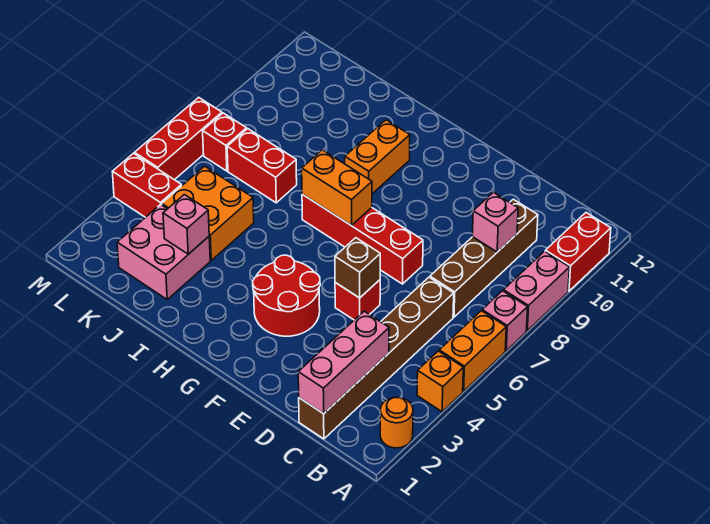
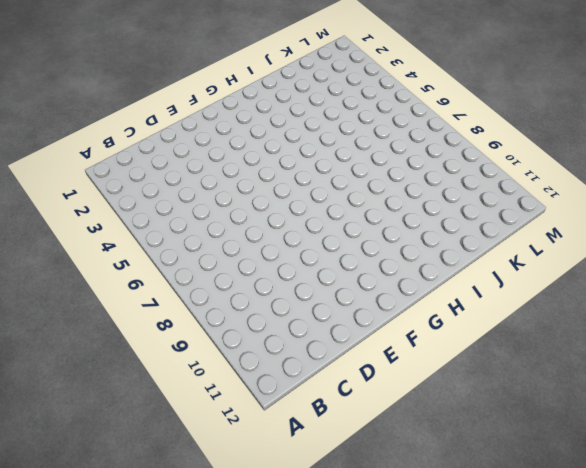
none -> orange 1x1 round brick [380,397,413,448]
none -> orange 1x1 brick [417,351,463,412]
none -> orange 1x2 brick [439,311,506,391]

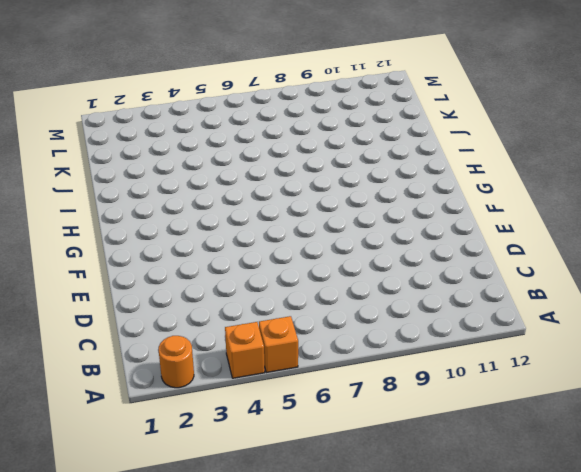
orange 1x1 brick [259,316,298,373] -> orange 1x2 brick [439,311,506,391]
none -> pink 1x1 brick [482,291,528,351]
none -> pink 1x2 brick [503,251,570,331]
none -> red 1x2 brick [545,213,611,291]

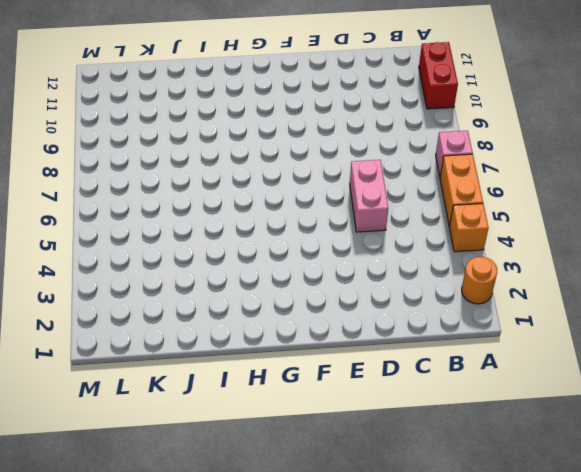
pink 1x2 brick [350,160,388,232] -> pink 1x2 brick moved to [503,251,570,331]
none -> brown 1x6 brick [299,277,454,439]
none -> brown 1x4 brick [430,199,538,317]
none -> red 1x1 brick [335,280,380,320]

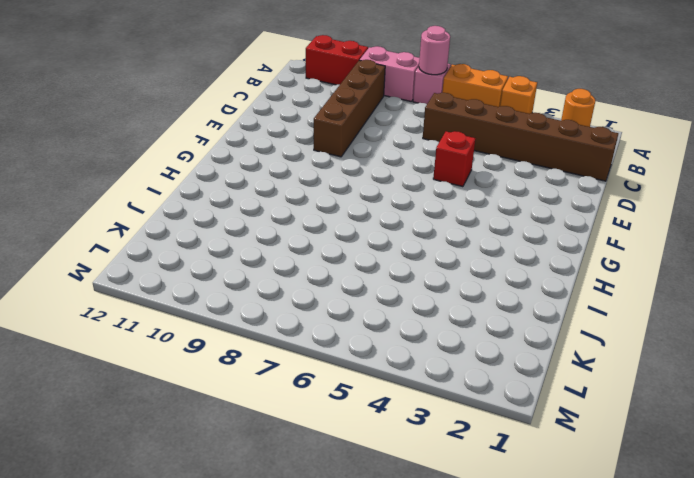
pink 1x1 round brick [419,26,450,75] -> none
brown 1x4 brick [314,60,385,157] -> brown 1x4 brick turned to [430,199,538,317]
none -> red 1x4 brick [302,194,423,284]
none -> red 2x2 round brick [253,255,320,336]
none -> orange 1x2 brick [345,120,410,194]

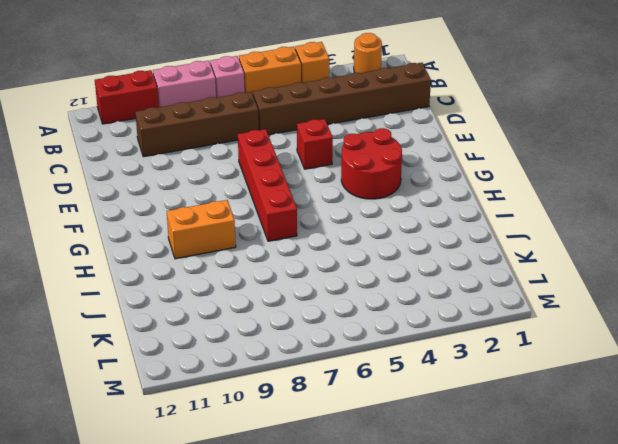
none -> pink 2x2 brick [117,204,210,299]
none -> orange 2x2 brick [162,166,254,260]
none -> red 1x2 brick [227,129,297,203]

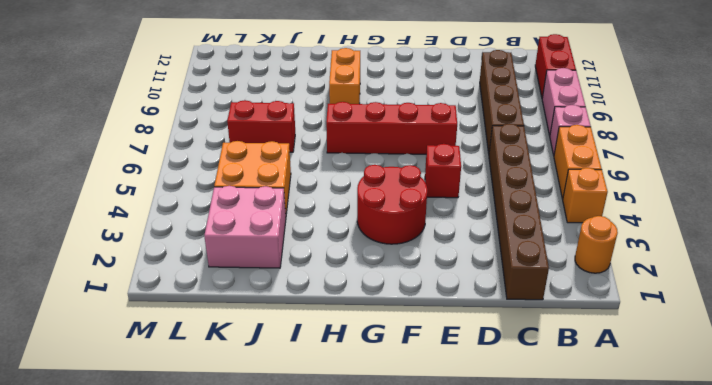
none -> red 1x2 brick [113,153,182,217]
none -> red 1x1 brick [203,113,247,171]
none -> red 1x3 brick [135,97,222,180]

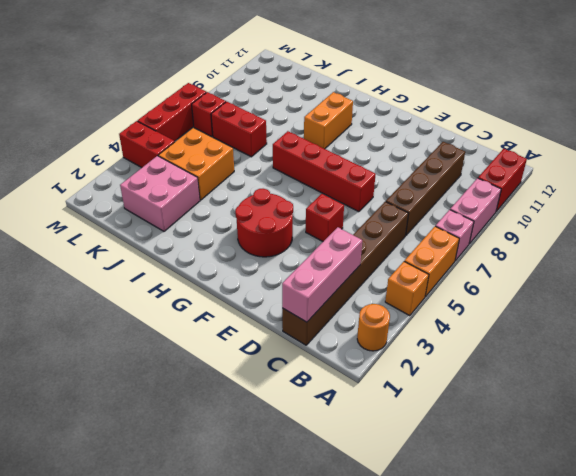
none -> pink 1x1 brick [472,192,518,252]
none -> brown 1x1 brick [335,238,380,298]
none -> orange 1x2 brick [302,150,372,225]

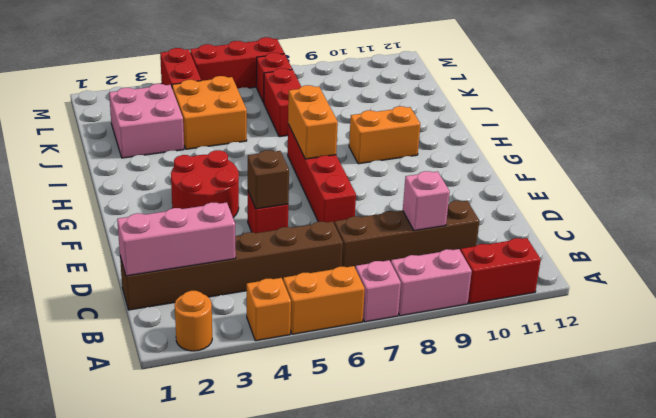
none -> pink 1x1 brick [163,195,209,254]

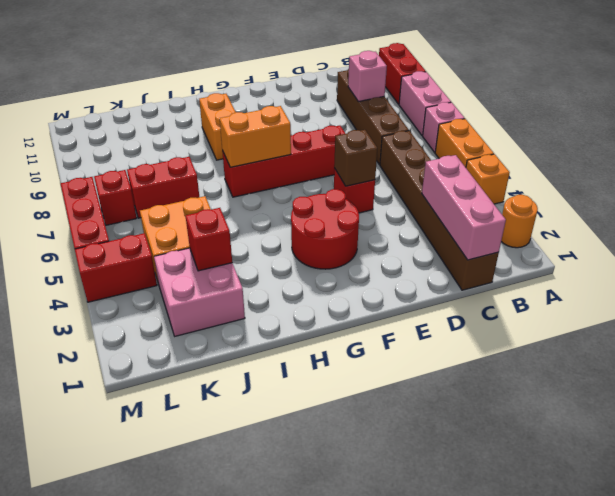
red 1x1 brick [186,208,232,271] -> pink 1x1 brick [163,195,209,254]

